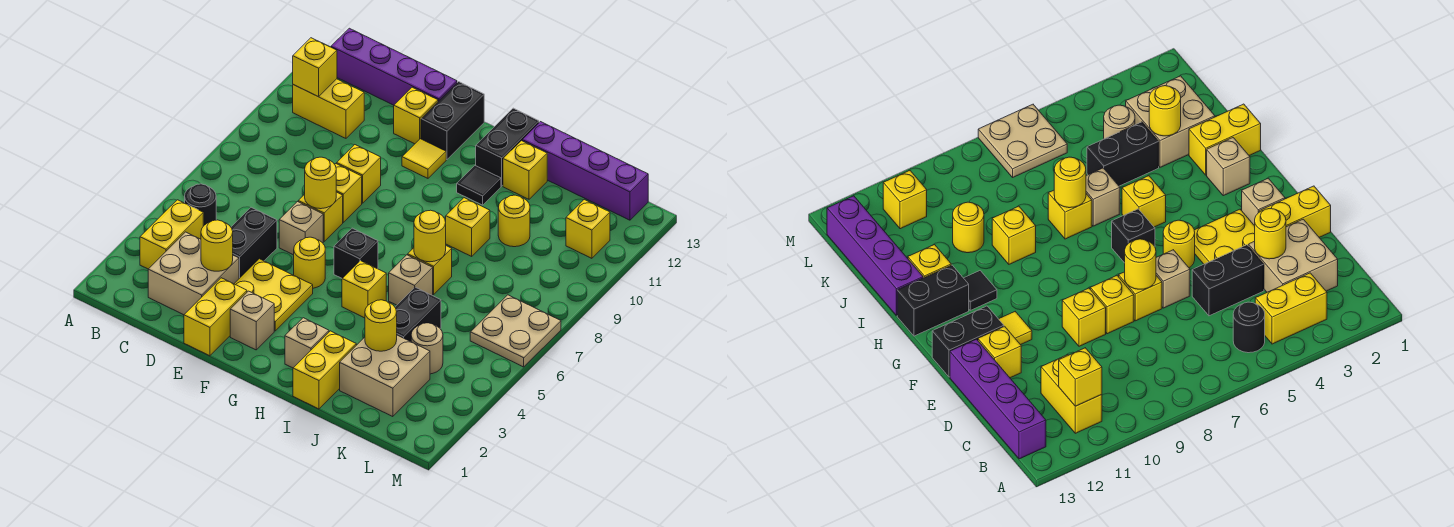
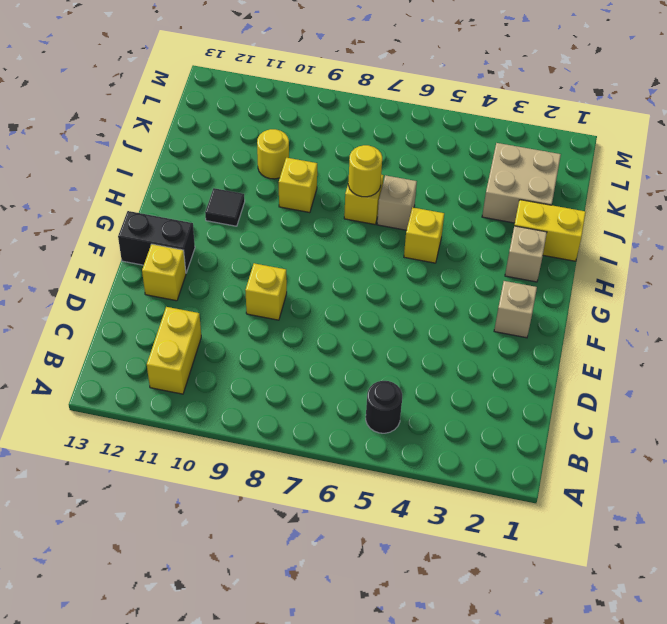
none -> yellow 1x2 brick [140,200,203,269]
none -> purple 1x4 brick [331,28,457,105]
none -> tan 2x2 brick [148,232,239,315]
none -> black 1x2 brick [231,207,277,278]

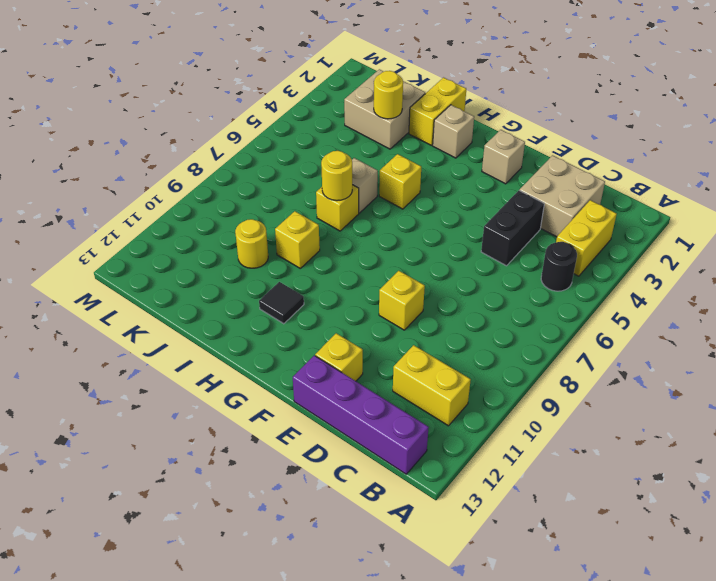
none -> yellow 1x2 brick [184,278,247,356]
none -> yellow 2x2 plate [234,259,313,331]
none -> tan 1x1 brick [279,202,323,255]
none -> yellow 1x1 brick [298,192,343,241]

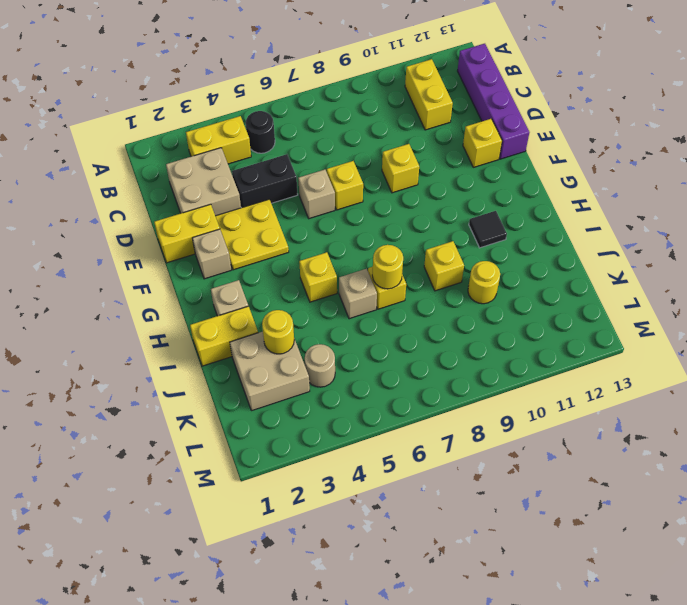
none -> yellow 1x1 brick [335,164,362,222]
none -> yellow 1x1 round brick [294,237,325,288]
none -> yellow 1x1 tile [402,139,446,178]
none -> black 1x2 brick [421,82,484,159]

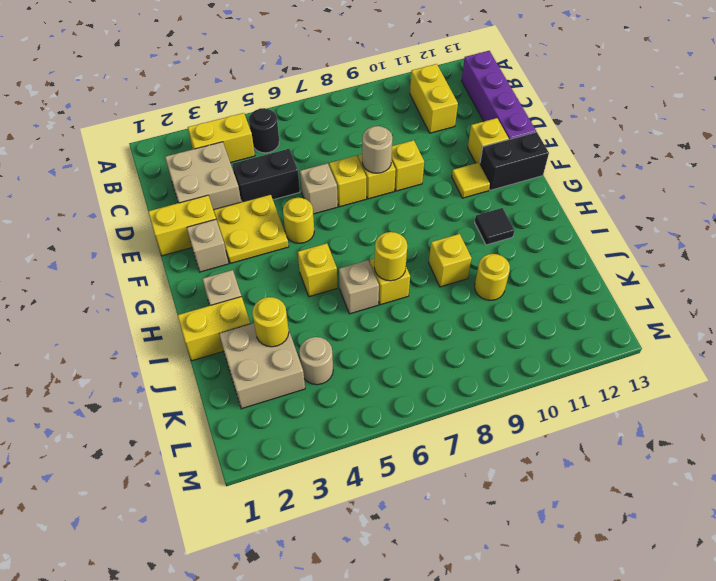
tan 1x1 round brick [362,126,393,173] -> none
none -> black 1x1 brick [334,228,378,278]
none -> black 1x2 brick [476,108,539,186]
none -> yellow 1x1 brick [503,141,547,199]
none -> purple 1x4 brick [522,122,648,220]

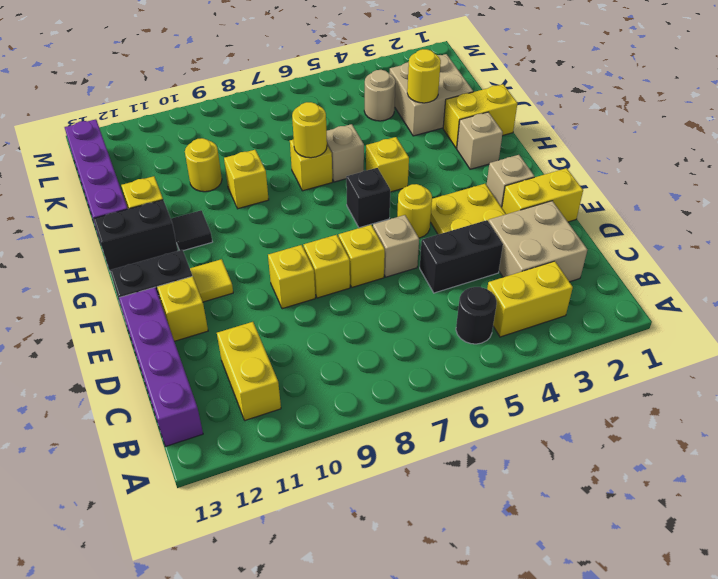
none -> black 1x2 brick [395,287,441,342]
none -> tan 2x2 plate [470,295,561,367]
none -> yellow 1x1 brick [566,200,610,258]
none -> yellow 1x1 brick [293,38,337,97]

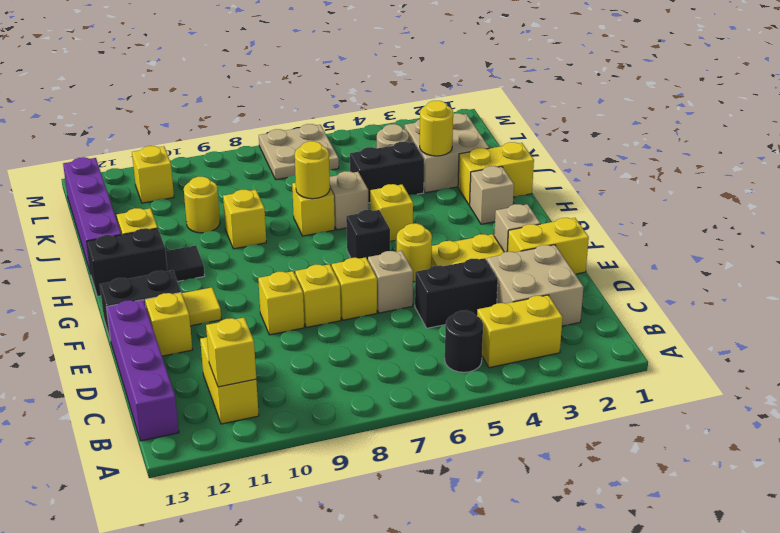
none -> yellow 1x1 round brick [201,220,233,271]
none -> yellow 1x1 round brick [305,157,336,209]

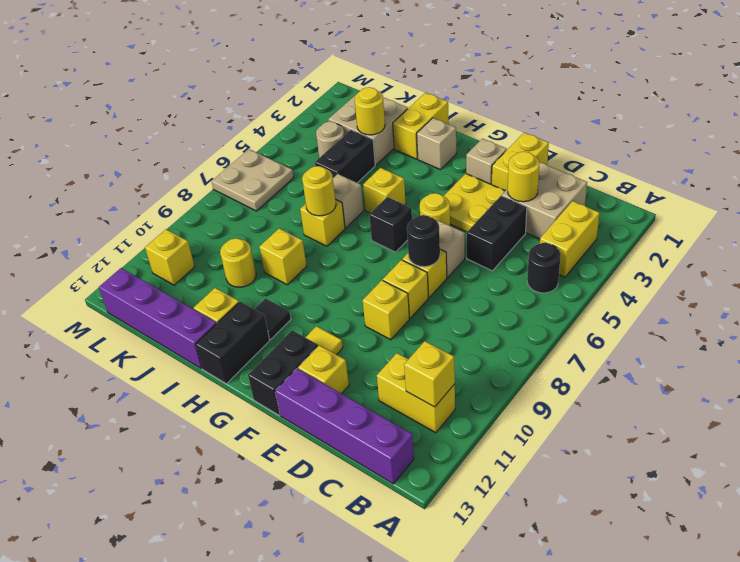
black 1x1 round brick [407,215,440,267] -> yellow 1x1 round brick [305,157,336,209]

